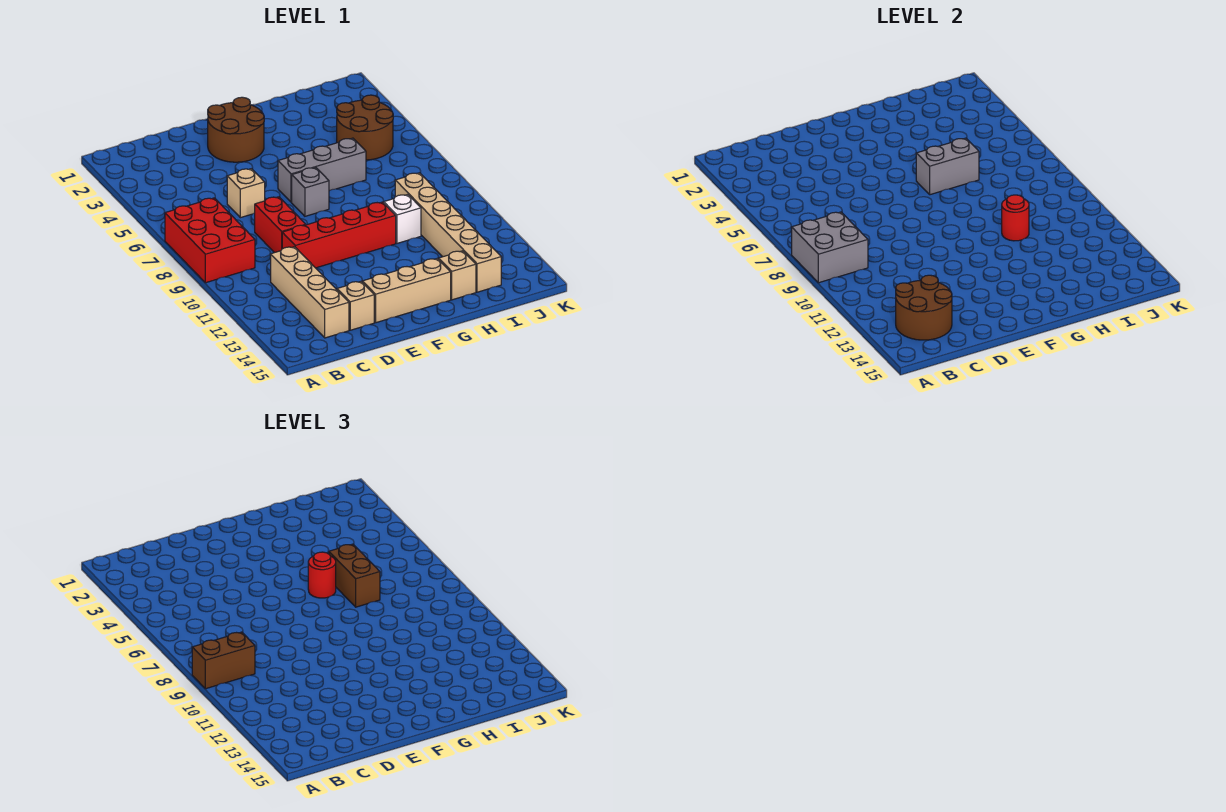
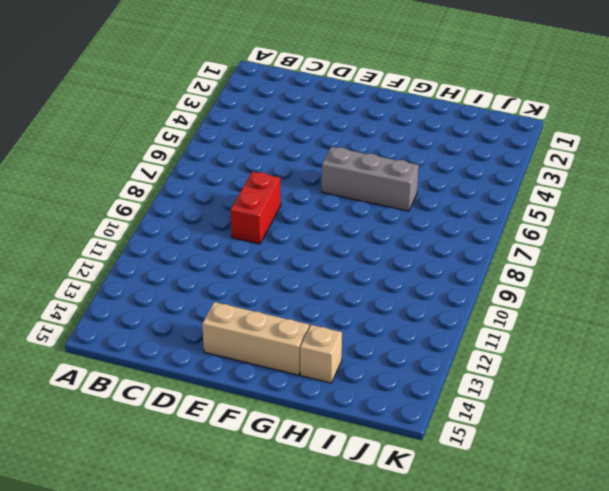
none -> red 2x3 brick [165,198,255,283]
none -> tan 1x4 brick [271,247,349,338]
none -> tan 1x1 brick [227,169,265,218]

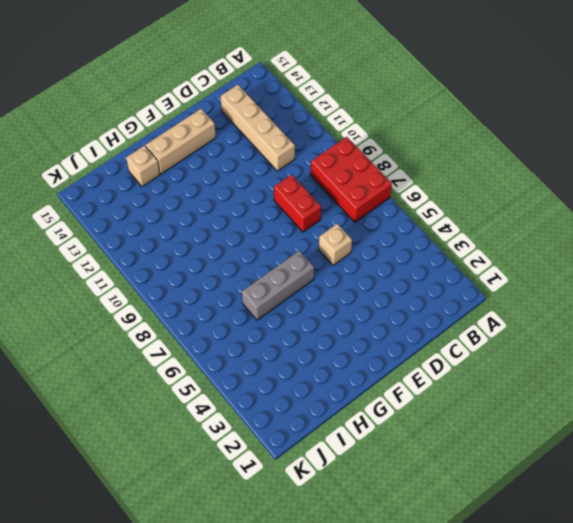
none -> red 1x4 brick [282,202,396,268]
none -> tan 1x1 brick [337,281,374,330]
none -> brown 2x2 round brick [208,97,264,162]

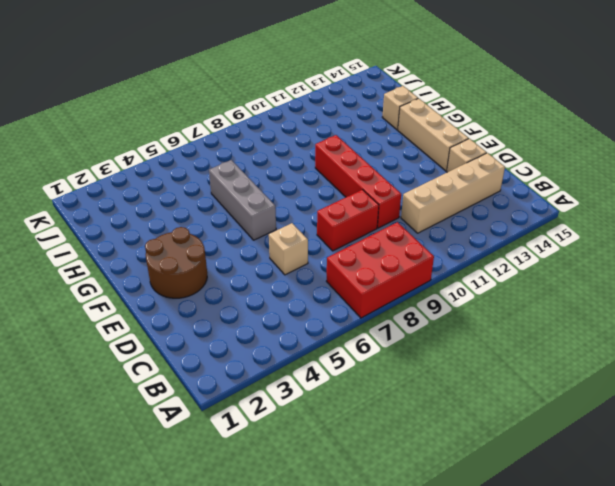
none -> grey 1x1 brick [292,168,329,216]
none -> white 1x1 brick [384,195,421,243]
none -> brown 2x2 round brick [337,95,393,160]

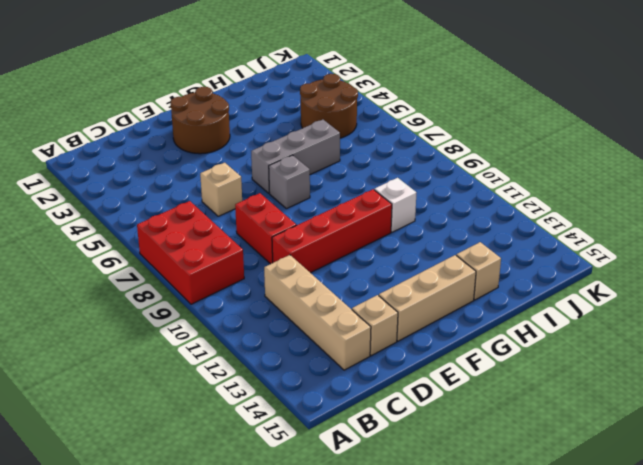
none -> tan 1x6 brick [395,173,501,292]
none -> grey 2x2 brick [792,212,868,283]
none -> brown 2x2 round brick [896,275,952,340]

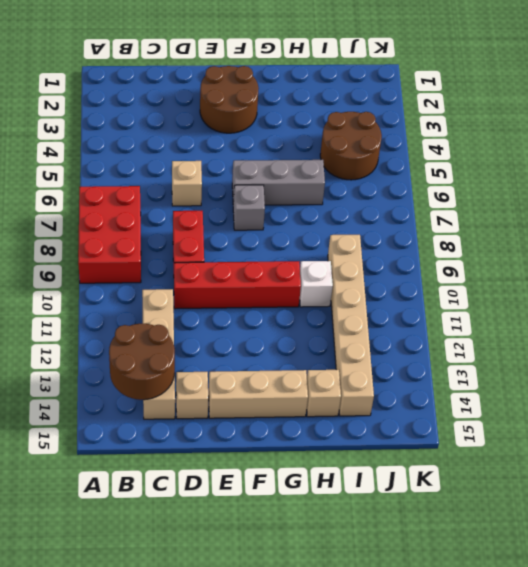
none -> grey 2x2 brick [792,212,868,283]
none -> grey 1x2 brick [916,138,979,195]
none -> red 1x1 round brick [1002,195,1029,241]

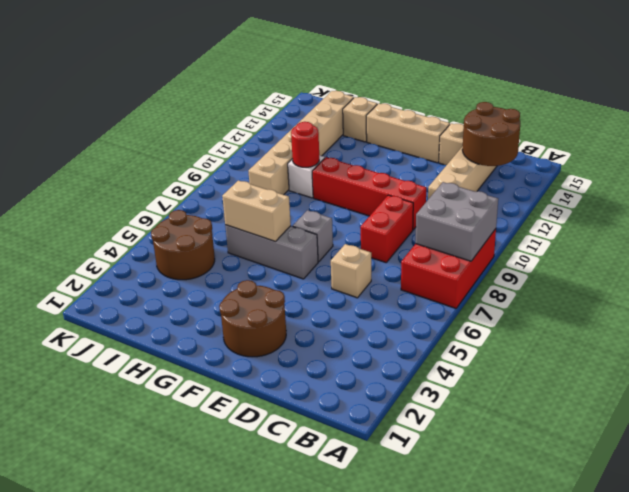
tan 1x2 brick [222,180,291,242] -> grey 1x2 brick [916,138,979,195]
none -> brown 1x2 brick [192,632,255,689]
none -> red 1x1 round brick [308,552,336,598]
none -> brown 1x2 brick [329,544,380,607]

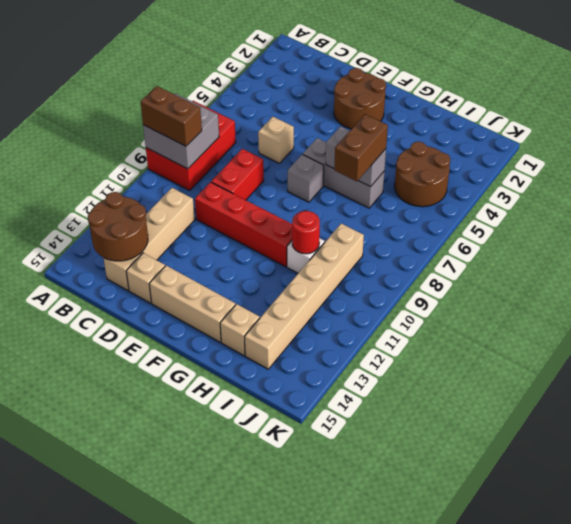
none -> red 1x1 round brick [308,552,336,598]

